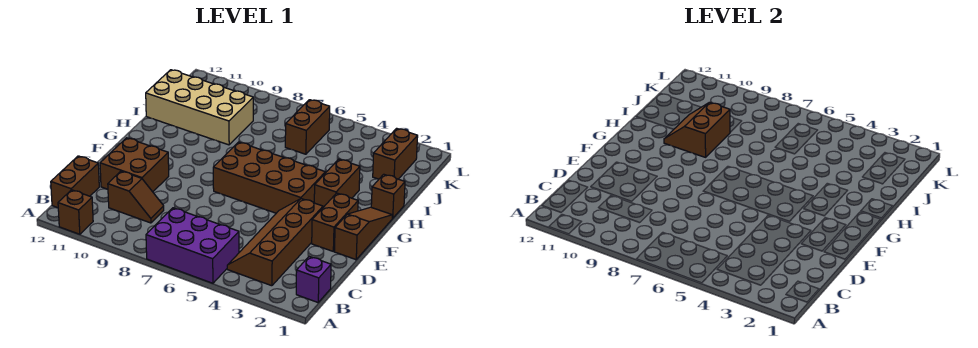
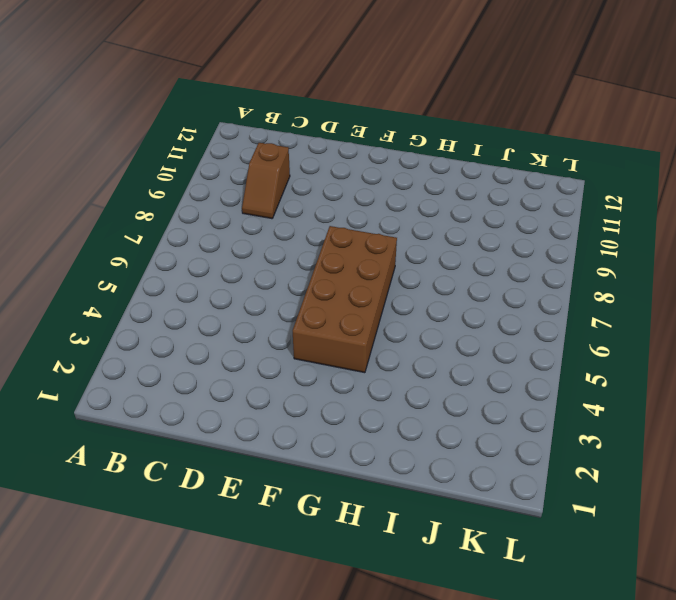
none -> purple 2x3 brick [146,208,239,283]
none -> brown 1x1 brick [58,190,93,234]
none -> purple 1x1 brick [296,257,331,302]

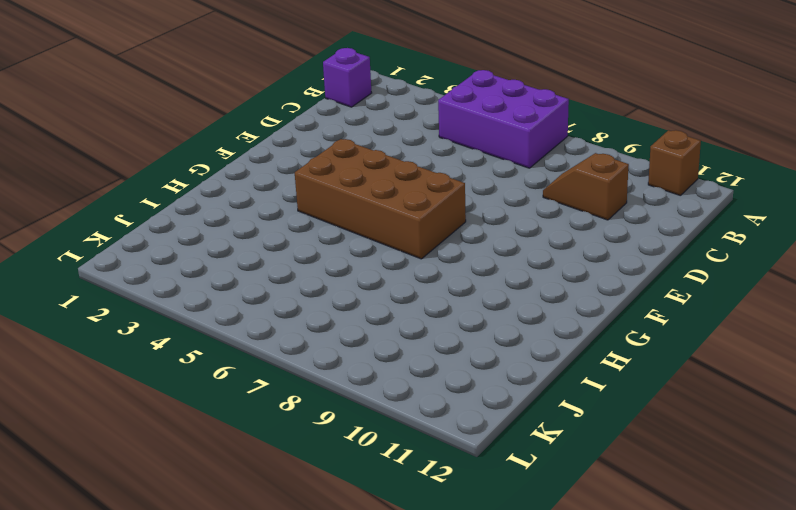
none -> brown 2x4 slope [227,199,323,286]
none -> brown 1x2 brick [51,156,99,208]
none -> brown 2x2 brick [100,138,169,192]

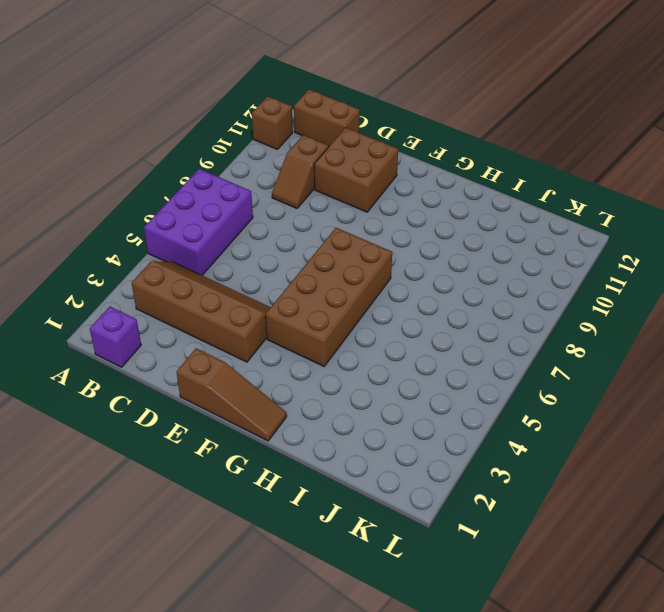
none -> brown 1x2 brick [312,193,358,251]
none -> brown 1x2 brick [314,159,360,207]
none -> brown 1x1 brick [371,174,405,218]

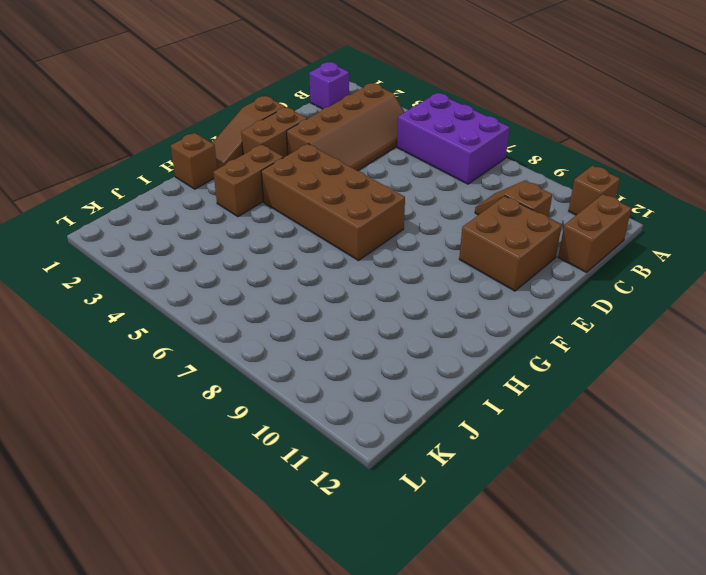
none -> tan 2x4 brick [146,70,253,145]
none -> brown 1x2 brick [373,128,418,179]
none -> brown 1x2 brick [285,100,330,154]

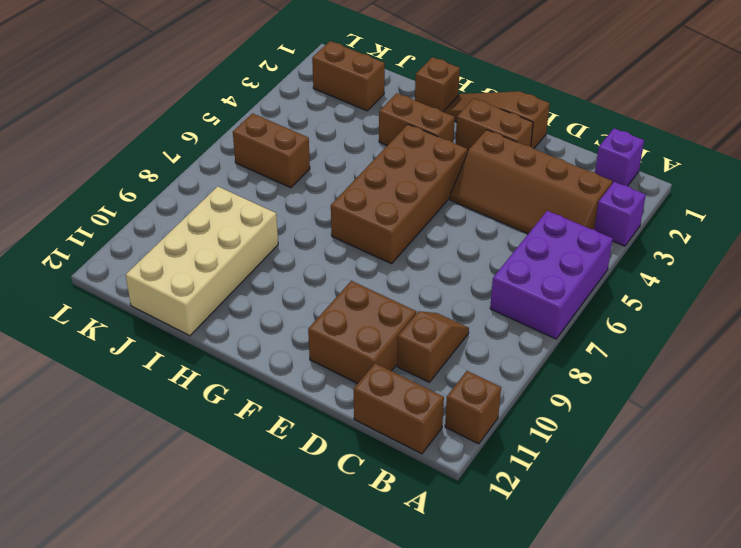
purple 1x1 brick [594,182,646,246] -> none
none -> brown 2x2 slope [664,102,730,157]

